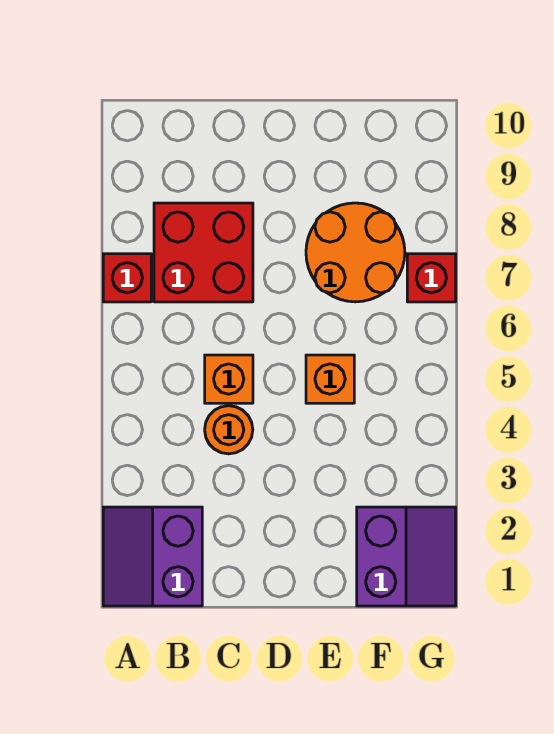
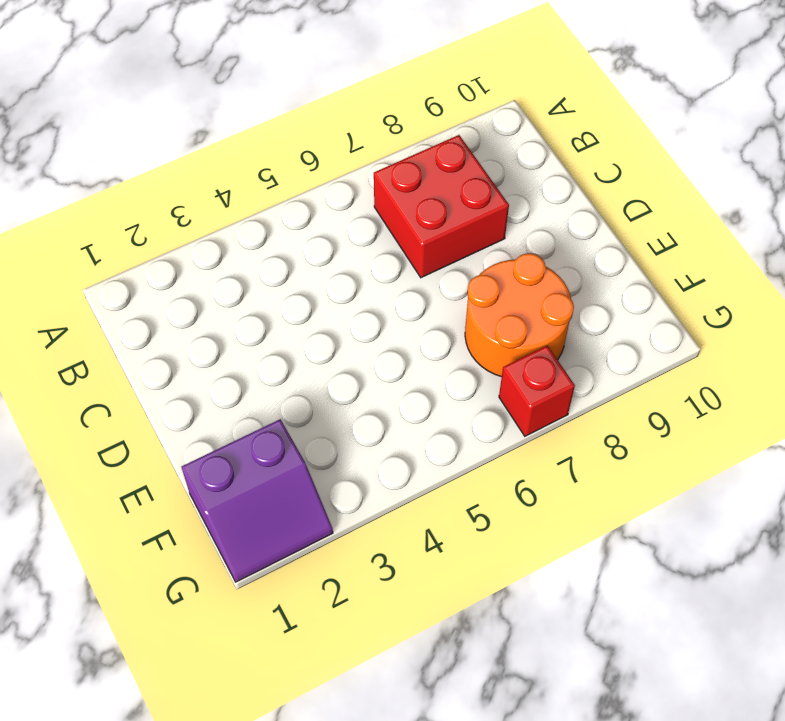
none -> purple 2x2 slope [103,507,202,606]
none -> red 1x1 brick [103,254,151,302]

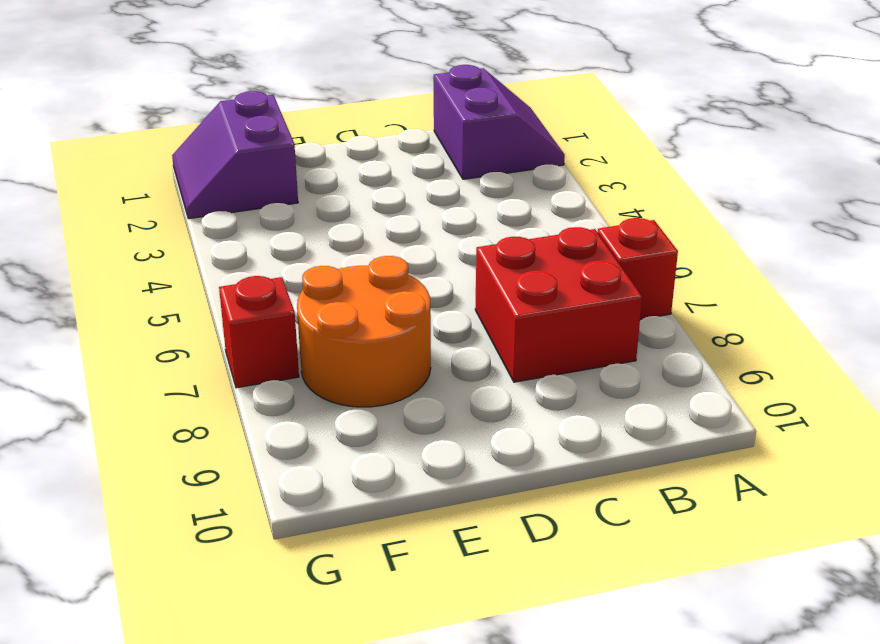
none -> orange 1x1 round brick [205,406,253,454]
none -> orange 1x1 brick [205,355,253,403]

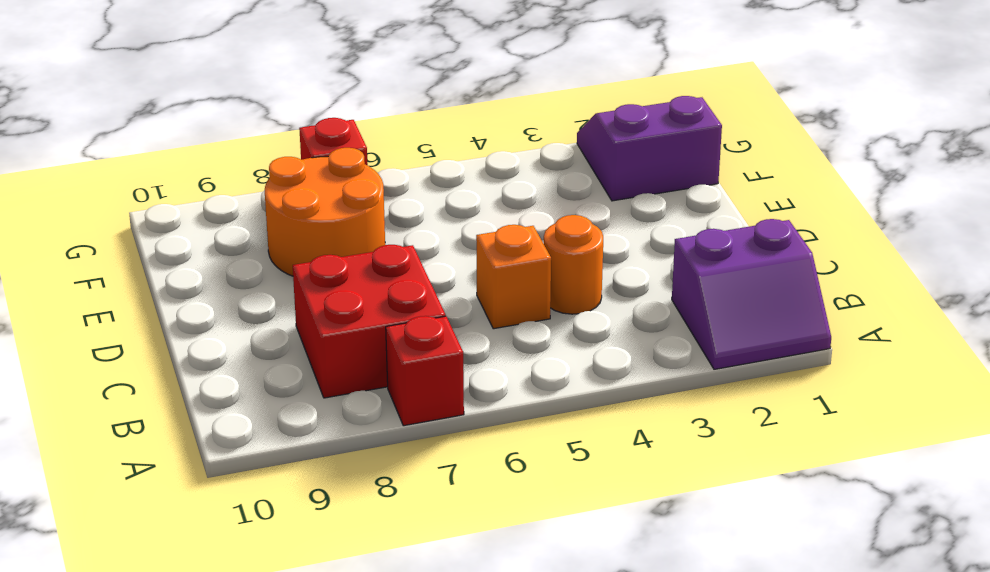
none -> orange 1x1 brick [306,355,354,403]

